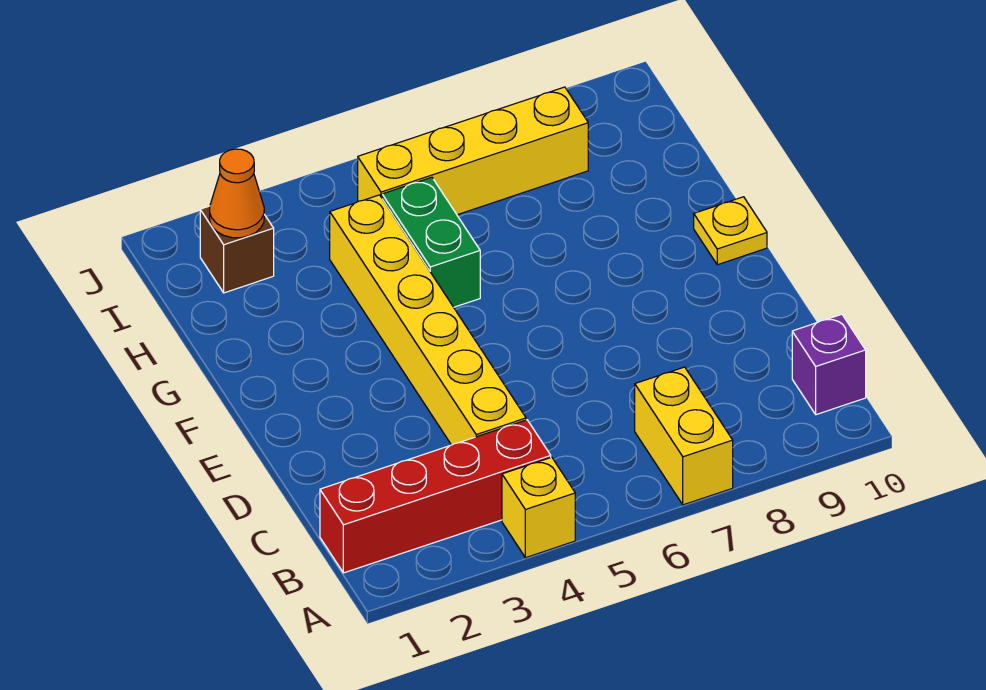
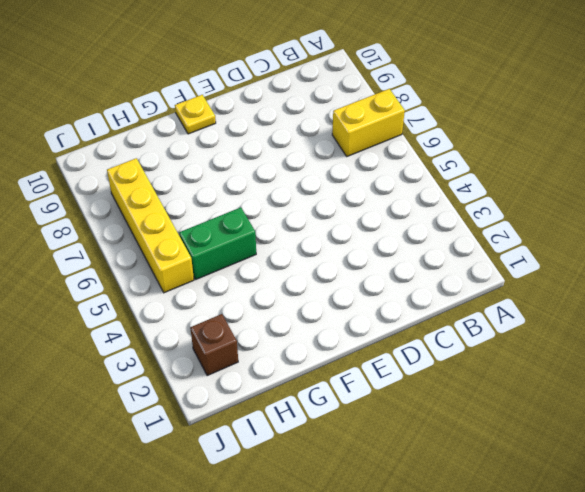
none -> yellow 1x1 brick [502,457,575,558]
none -> red 1x4 brick [320,420,551,573]

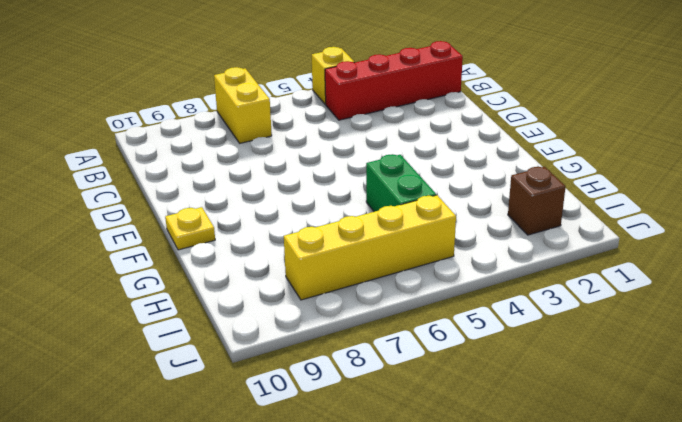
none -> purple 1x1 brick [792,314,866,415]
none -> yellow 1x6 brick [330,195,526,445]

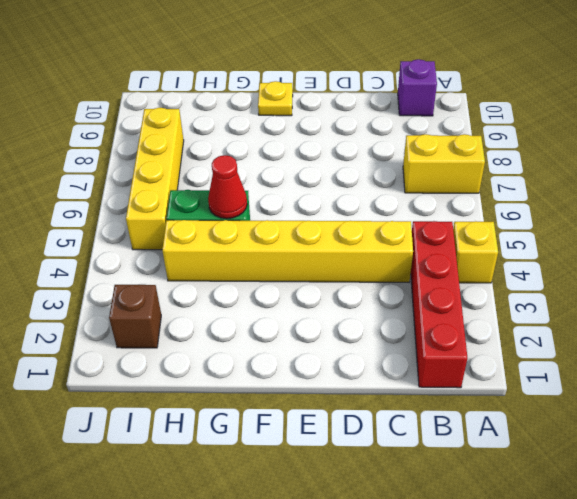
red 1x1 cone [208,155,247,219] -> none
none -> orange 1x1 cone [210,149,264,238]

